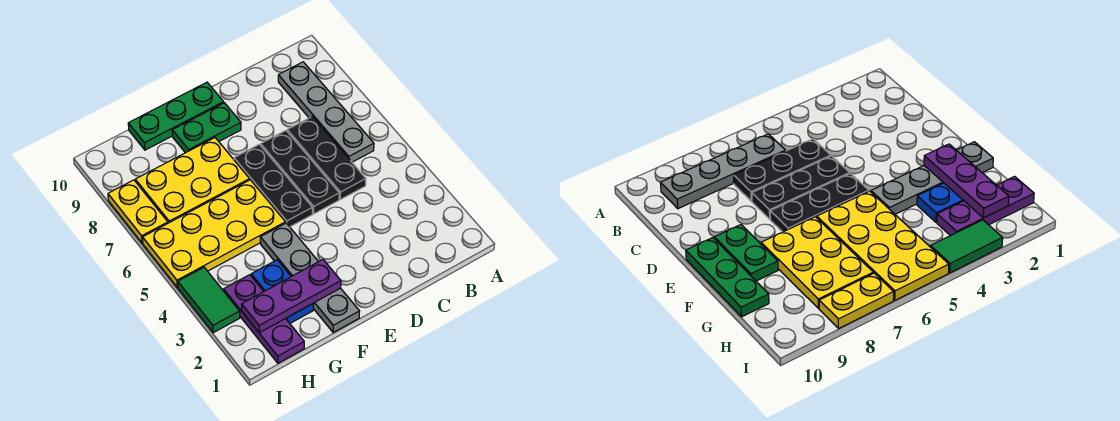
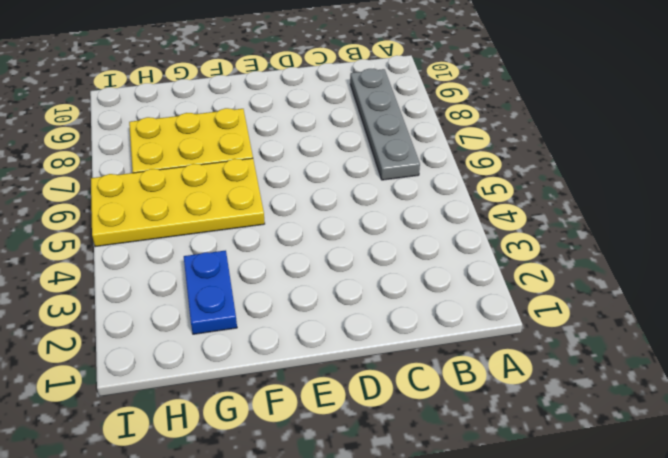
none -> black 1x3 plate [287,117,366,199]
none -> black 1x3 plate [261,131,339,214]
none -> black 1x3 plate [234,144,312,227]

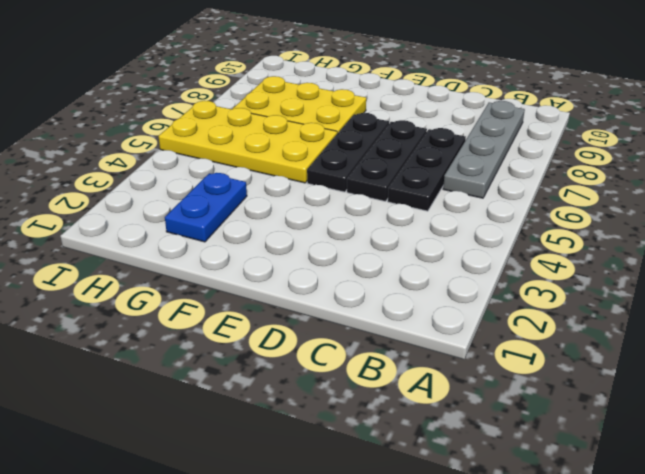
none -> green 1x2 plate [172,103,241,153]
none -> green 1x3 plate [128,82,224,150]
none -> grey 1x4 plate [260,223,360,332]

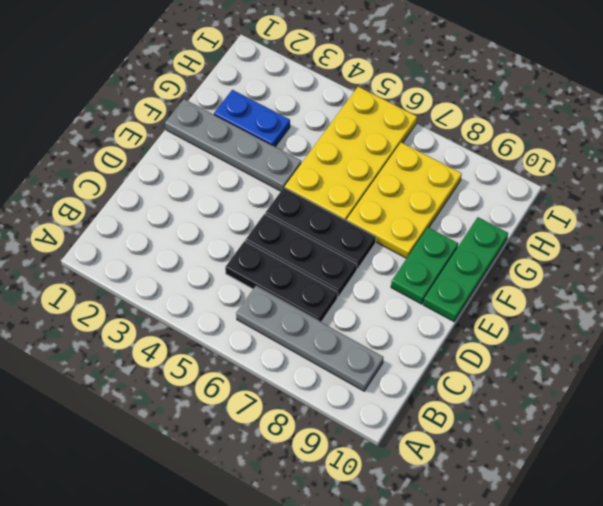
none -> purple 1x3 plate [224,275,304,363]
none -> green 1x2 tile [178,267,240,333]
none -> yellow 1x2 plate [108,180,168,243]

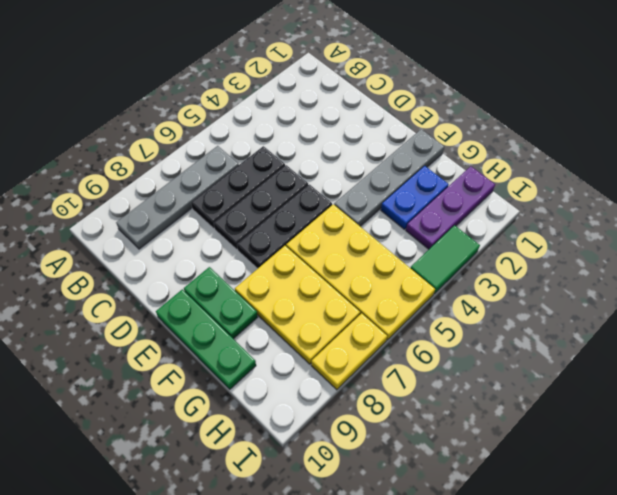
none -> purple 1x3 plate [242,260,341,333]

